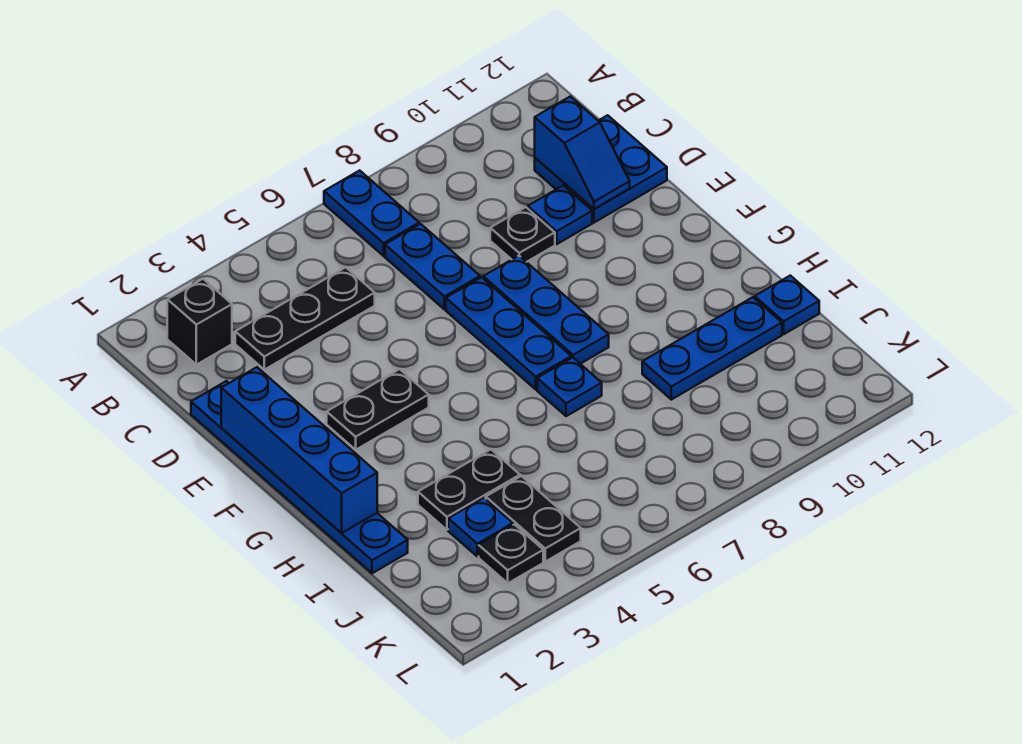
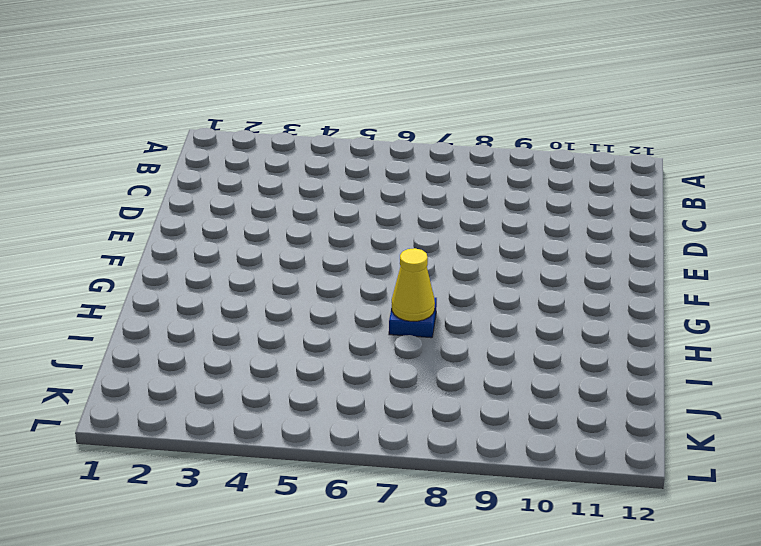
yellow 1x1 cone [392,248,435,321] -> none
none -> blue 1x2 plate [324,170,419,256]
none -> black 1x1 brick [167,279,232,365]
none -> black 1x3 plate [235,267,375,370]

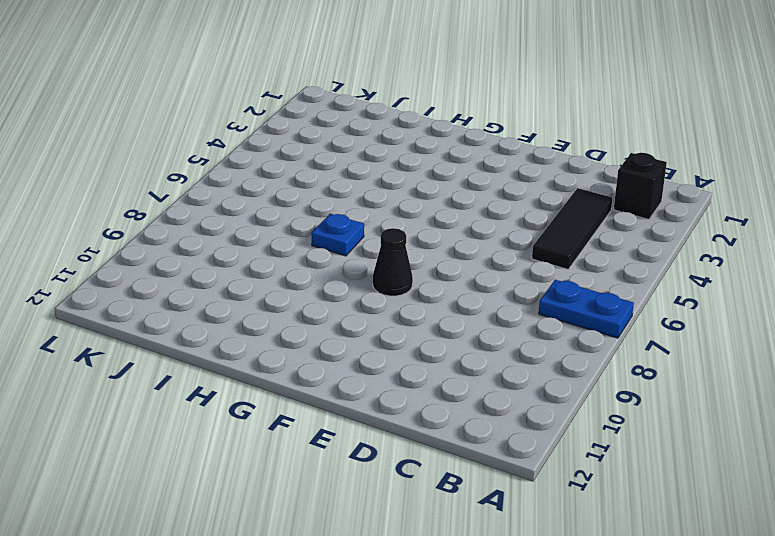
black 1x3 tile [532,188,612,269] -> black 1x3 plate [235,267,375,370]
black 1x1 cone [373,228,413,296] -> blue 1x3 plate [483,256,609,364]
none -> blue 1x2 plate [385,224,480,309]
none -> blue 2x2 plate [535,115,667,223]
none -> blue 1x6 plate [191,381,408,573]

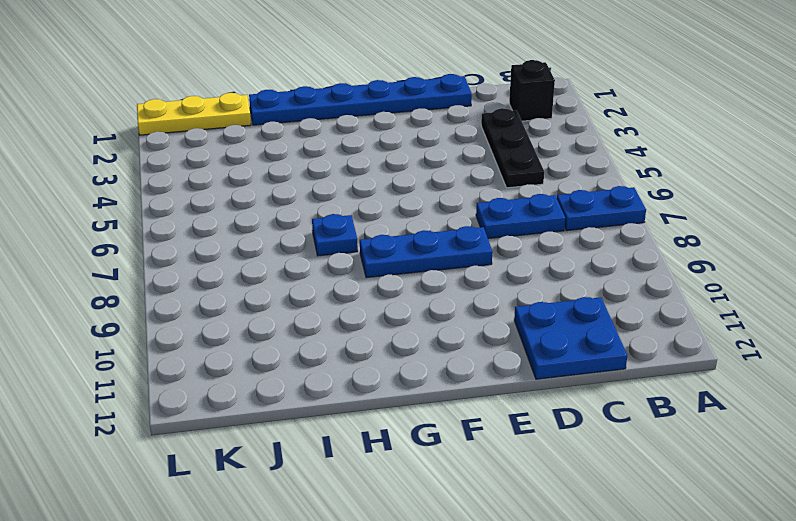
yellow 1x3 plate [137,93,251,135] -> none
none -> black 1x1 plate [490,207,555,262]
none -> blue 1x1 plate [528,185,592,244]
none -> blue 1x3 plate [446,277,571,389]

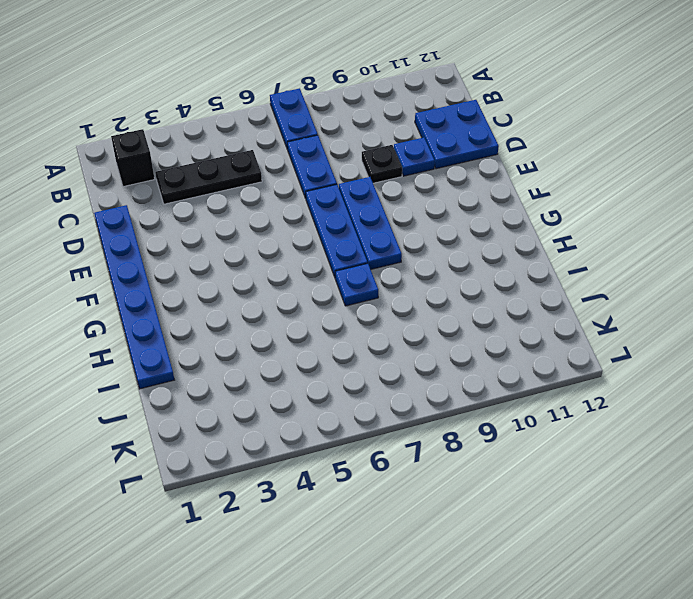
none -> black 1x2 plate [327,369,429,450]
none -> black 1x2 plate [418,449,520,530]
none -> blue 1x3 plate [642,297,782,400]

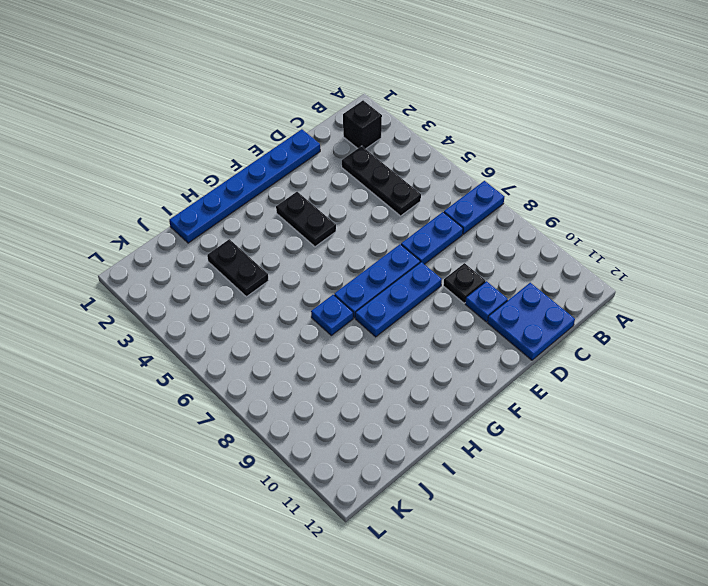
none -> blue 1x3 plate [642,297,782,400]
none -> blue 1x1 plate [755,276,819,334]
none -> blue 1x1 plate [448,498,513,557]

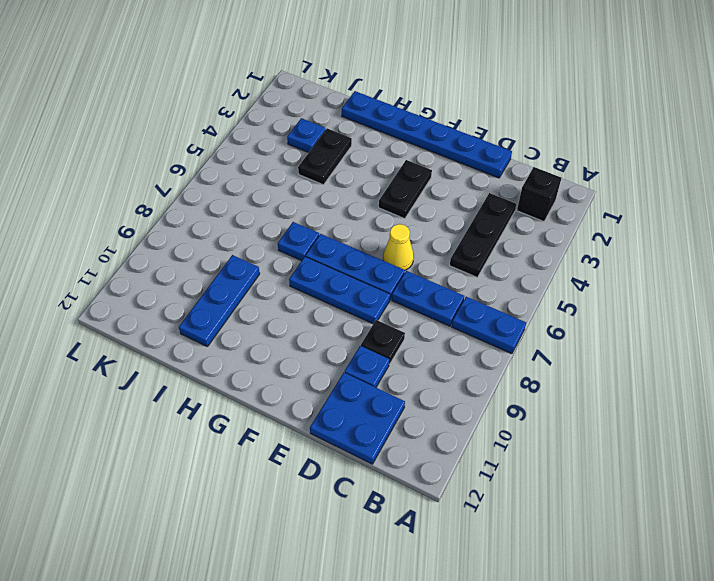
yellow 1x1 cone [383,224,414,270] -> none
none -> blue 1x1 plate [755,276,819,334]
none -> black 1x2 plate [486,476,581,561]
none -> black 1x1 plate [479,524,543,583]

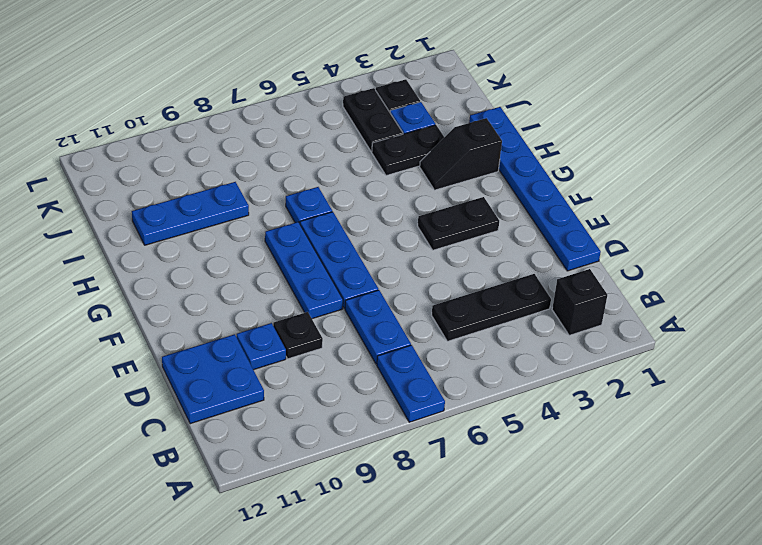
black 1x2 slope [420,118,502,190] -> none
none -> blue 1x1 plate [755,276,819,334]
none -> blue 1x2 slope [535,96,630,209]
none -> blue 1x4 brick [221,367,377,533]

